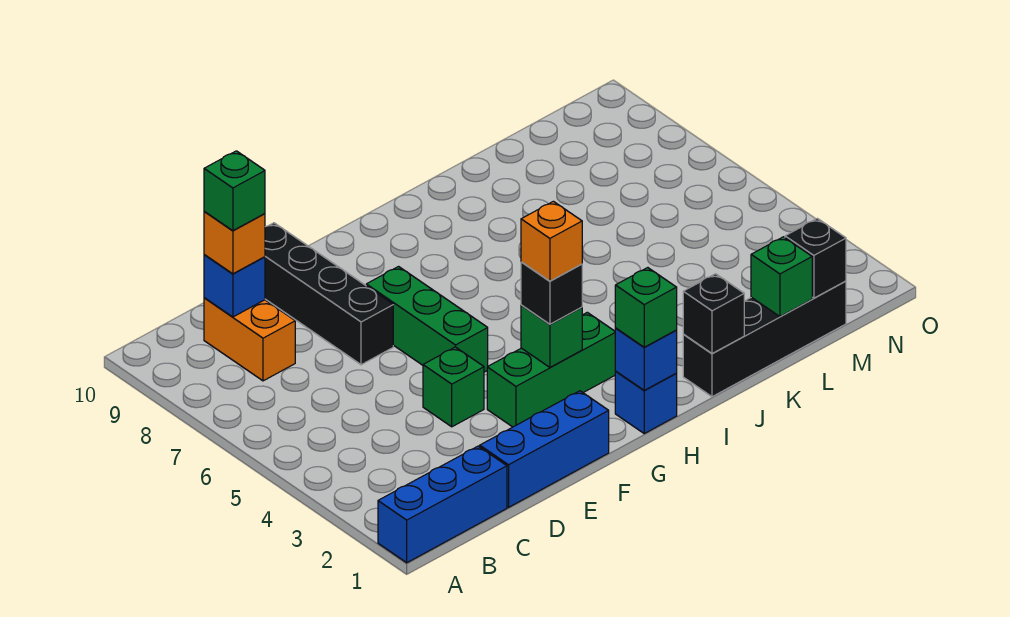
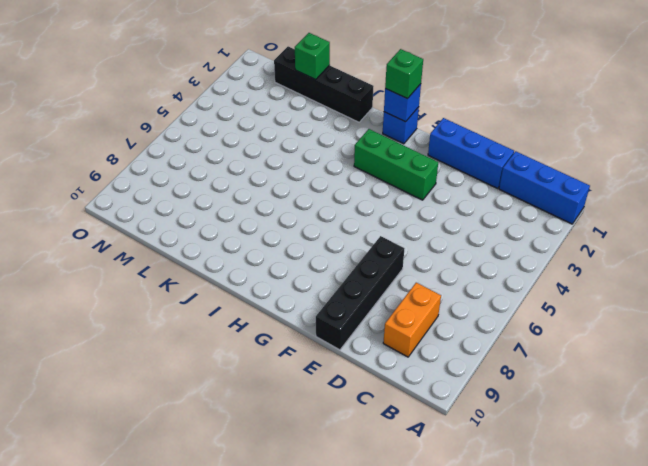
none -> green 1x1 brick [423,347,484,427]
none -> green 1x3 brick [366,267,488,372]
none -> blue 1x1 brick [204,255,265,317]

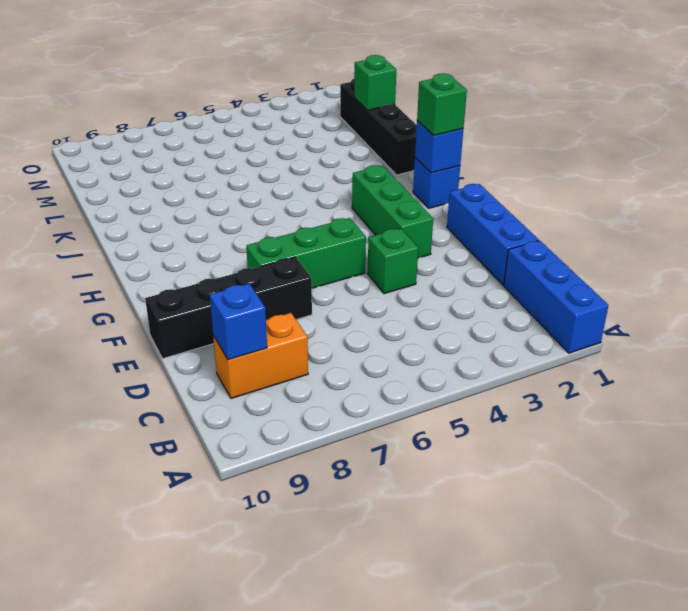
none -> green 1x1 brick [521,305,582,367]
none -> black 1x1 brick [683,274,744,353]
none -> black 1x1 brick [785,218,846,298]

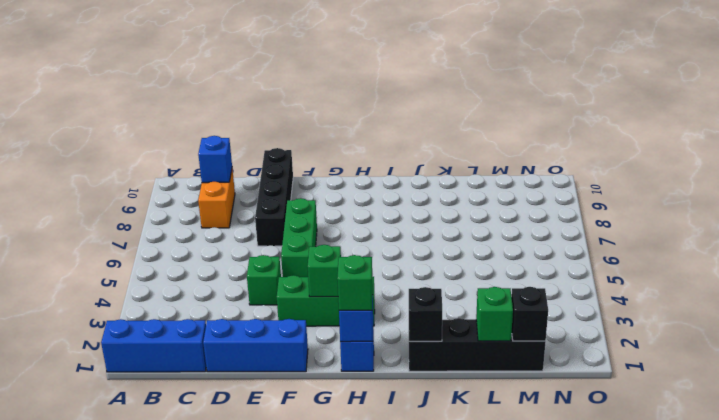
none -> orange 1x1 brick [204,212,265,274]
none -> black 1x1 brick [521,262,582,324]
none -> green 1x1 brick [204,151,265,231]

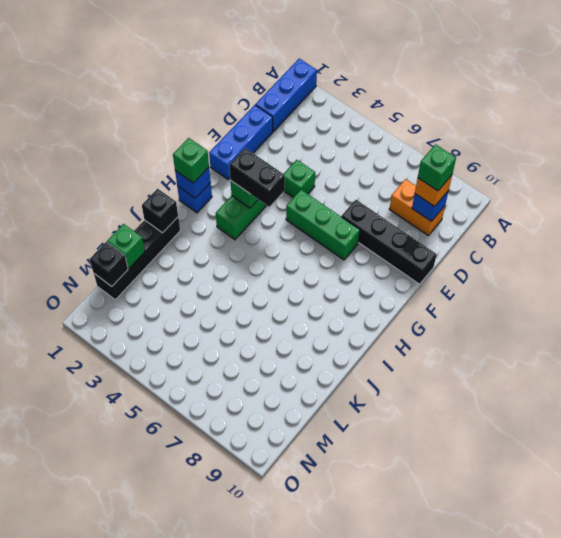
black 1x2 brick [229,148,285,207] -> black 1x1 brick [521,262,582,324]
none -> orange 1x1 brick [521,201,582,281]

